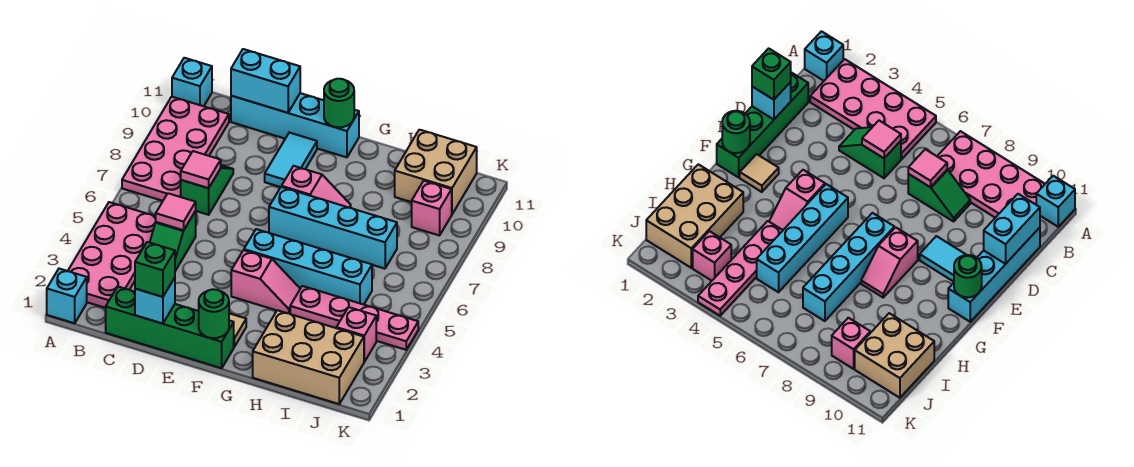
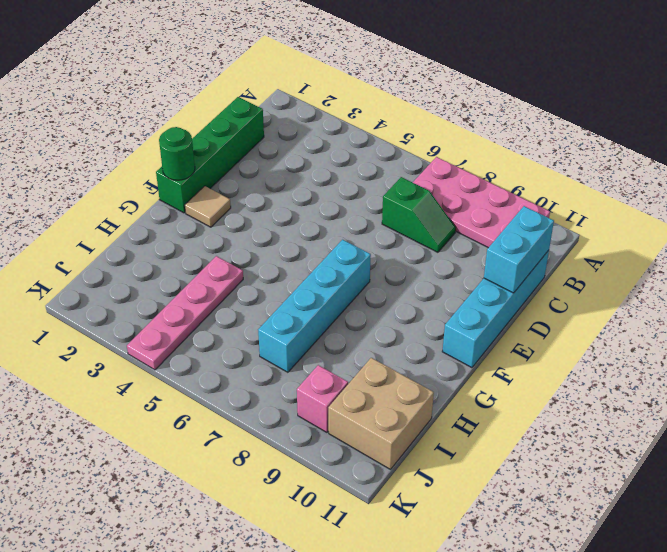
none -> cyan 1x1 brick [47,269,87,323]
none -> pink 2x4 plate [68,202,156,308]
none -> cyan 1x1 brick [172,58,212,106]

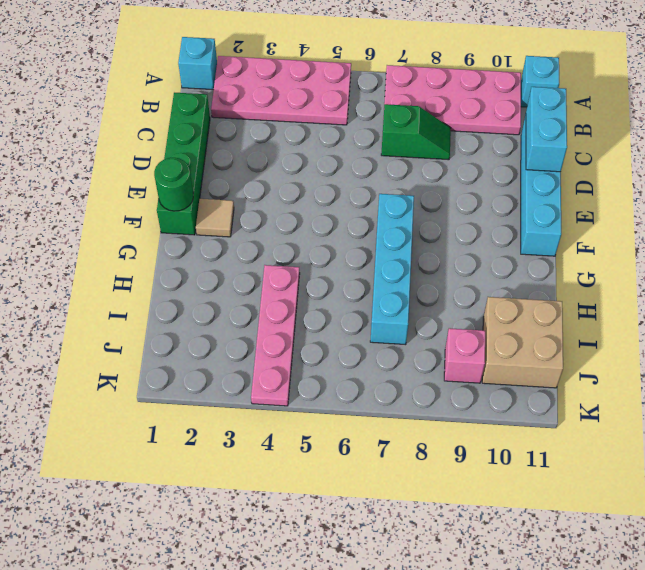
none -> green 1x2 slope [150,211,196,271]
none -> cyan 1x2 tile [265,133,317,187]
none -> pink 1x2 slope [231,250,300,313]

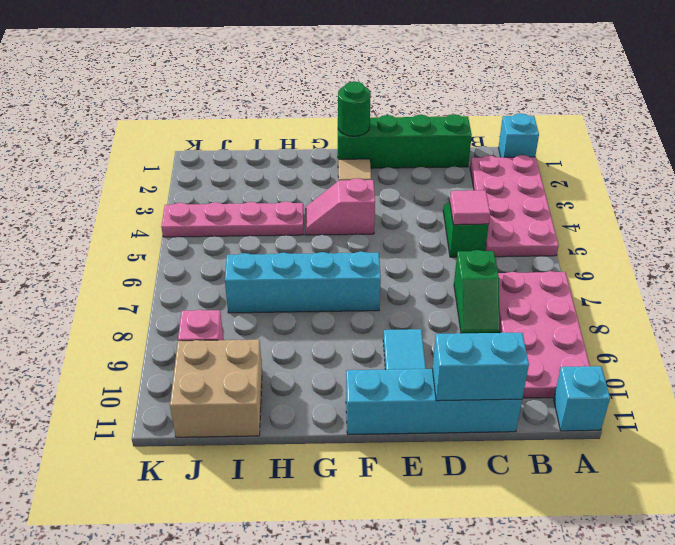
none -> cyan 1x4 brick [244,229,372,305]
none -> pink 1x2 slope [282,166,351,208]
none -> tan 2x3 brick [253,310,364,404]

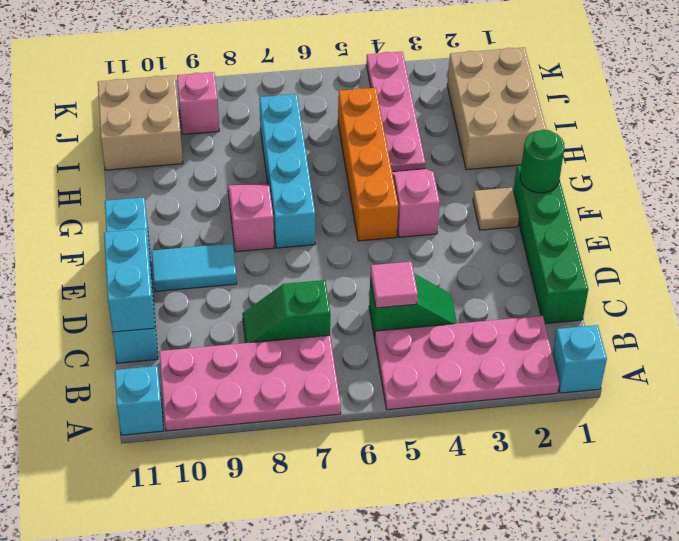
orange 1x4 brick [338,88,398,241] -> cyan 1x4 brick [244,229,372,305]
none -> pink 1x1 brick [336,307,376,362]
none -> pink 1x1 tile [181,151,221,188]
none -> cyan 1x1 brick [135,278,175,324]

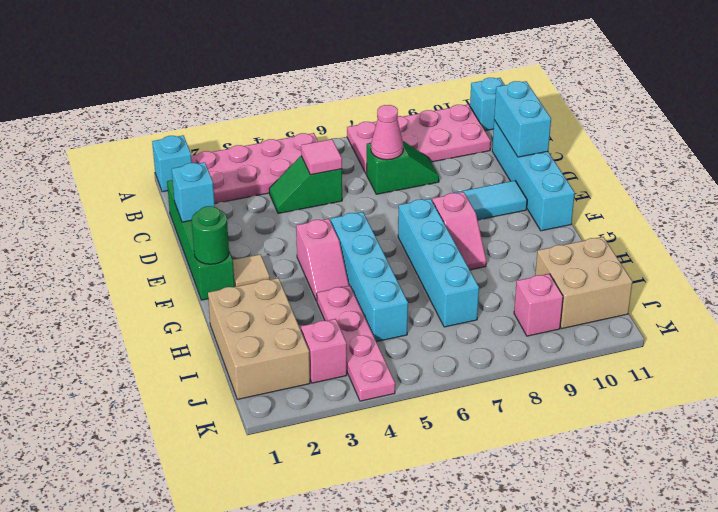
pink 1x1 cone [371,105,403,160] -> pink 1x1 tile [181,151,221,188]
none -> green 1x1 round brick [324,79,354,127]
none -> green 1x1 brick [135,242,175,297]

